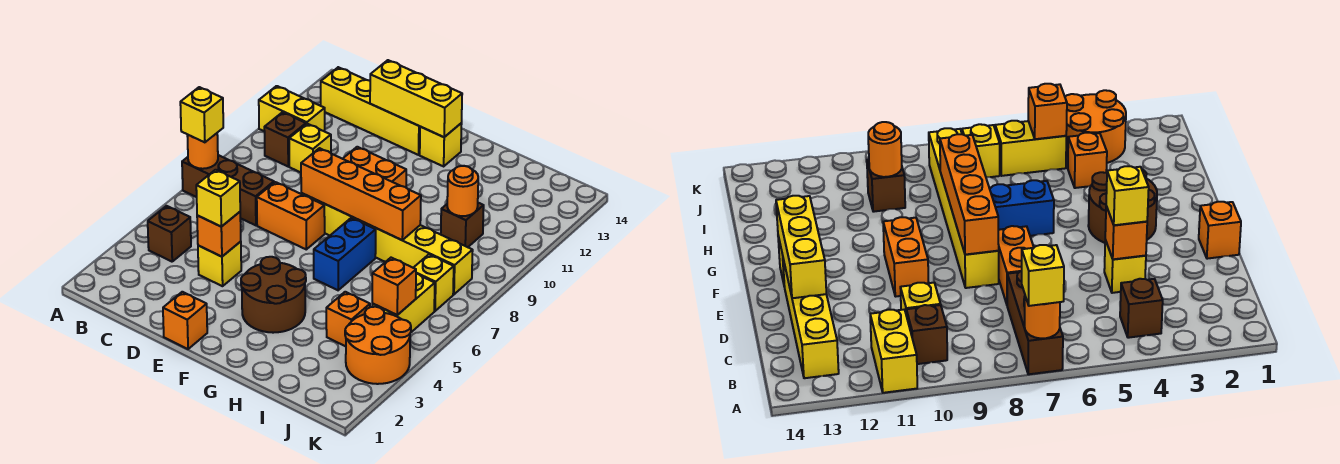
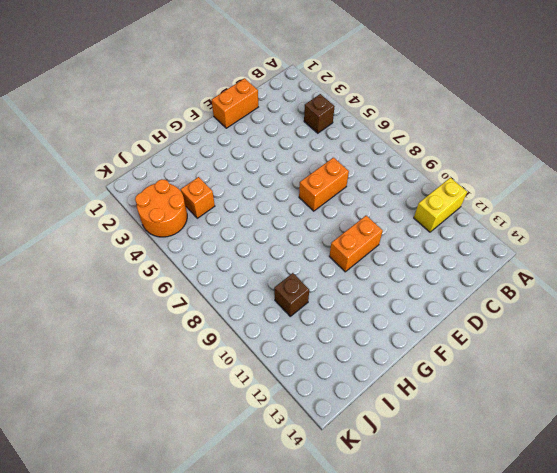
orange 1x2 brick [212,78,258,128] -> orange 1x1 brick [163,292,207,349]
none -> brown 1x3 brick [182,155,274,225]
none -> brown 1x1 brick [264,112,306,166]
none -> yellow 1x4 brick [321,67,420,155]

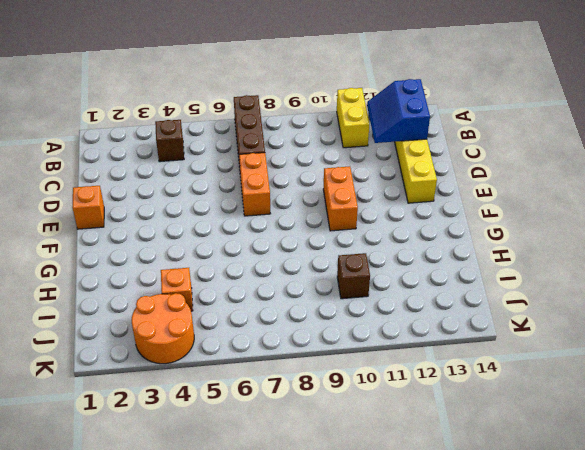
blue 2x2 slope [367,79,430,143] -> none
none -> brown 1x1 brick [264,112,306,166]
none -> yellow 1x1 brick [289,124,331,172]
none -> yellow 1x1 brick [198,241,241,286]

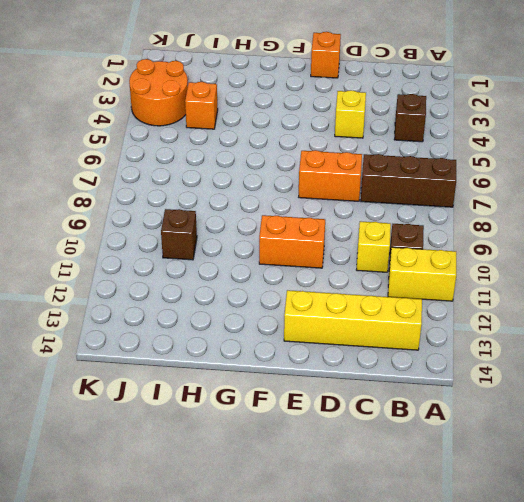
none -> yellow 1x6 brick [301,193,473,294]
none -> brown 2x2 round brick [241,257,306,333]
none -> yellow 1x1 brick [420,123,462,166]

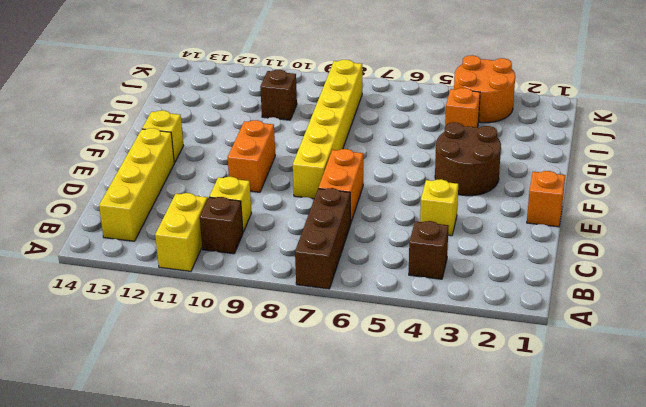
none -> blue 1x2 brick [314,218,376,290]
none -> yellow 1x2 brick [372,274,435,332]
none -> yellow 1x1 brick [414,255,454,311]

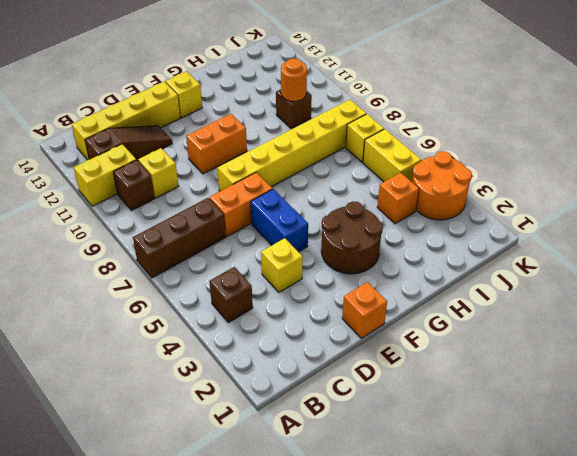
brown 1x3 slope [85,126,172,161] -> none
blue 1x2 brick [251,189,308,252] -> blue 1x2 brick moved to [314,218,376,290]
none -> orange 1x1 round brick [187,133,218,169]
none -> orange 1x1 brick [197,212,241,257]
none -> yellow 1x3 brick [370,60,462,137]

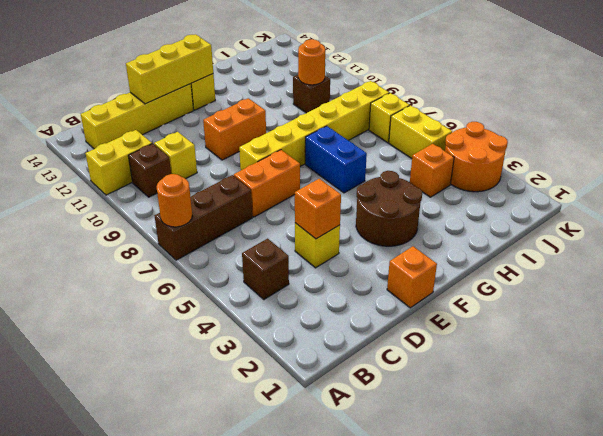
none -> orange 1x4 brick [301,148,421,240]
none -> orange 1x1 brick [372,258,416,315]
none -> yellow 1x1 brick [180,87,223,142]

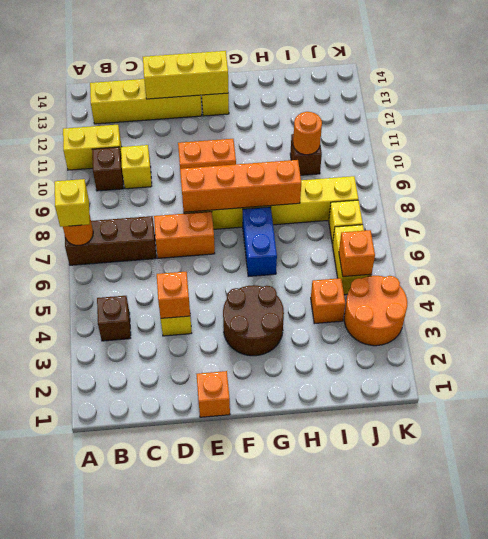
none -> yellow 1x1 brick [196,170,240,227]

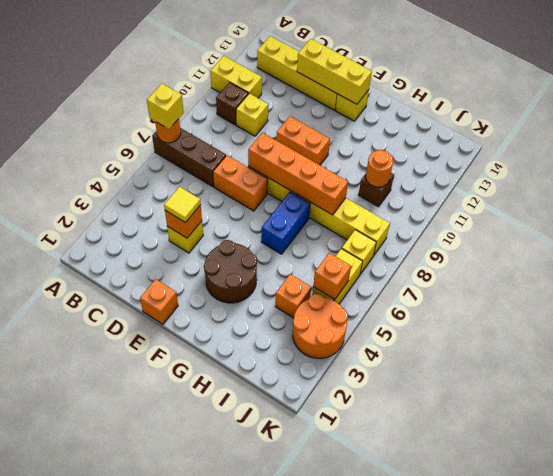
yellow 1x1 tile [164,187,201,223] -> yellow 1x1 brick [196,170,240,227]
none -> brown 1x1 brick [148,206,191,262]

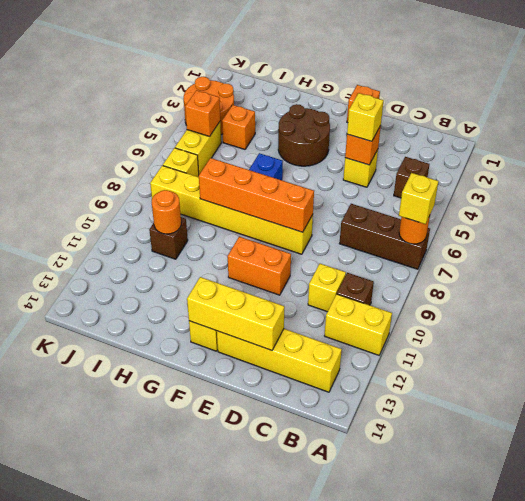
none -> orange 1x2 brick [257,182,325,249]

